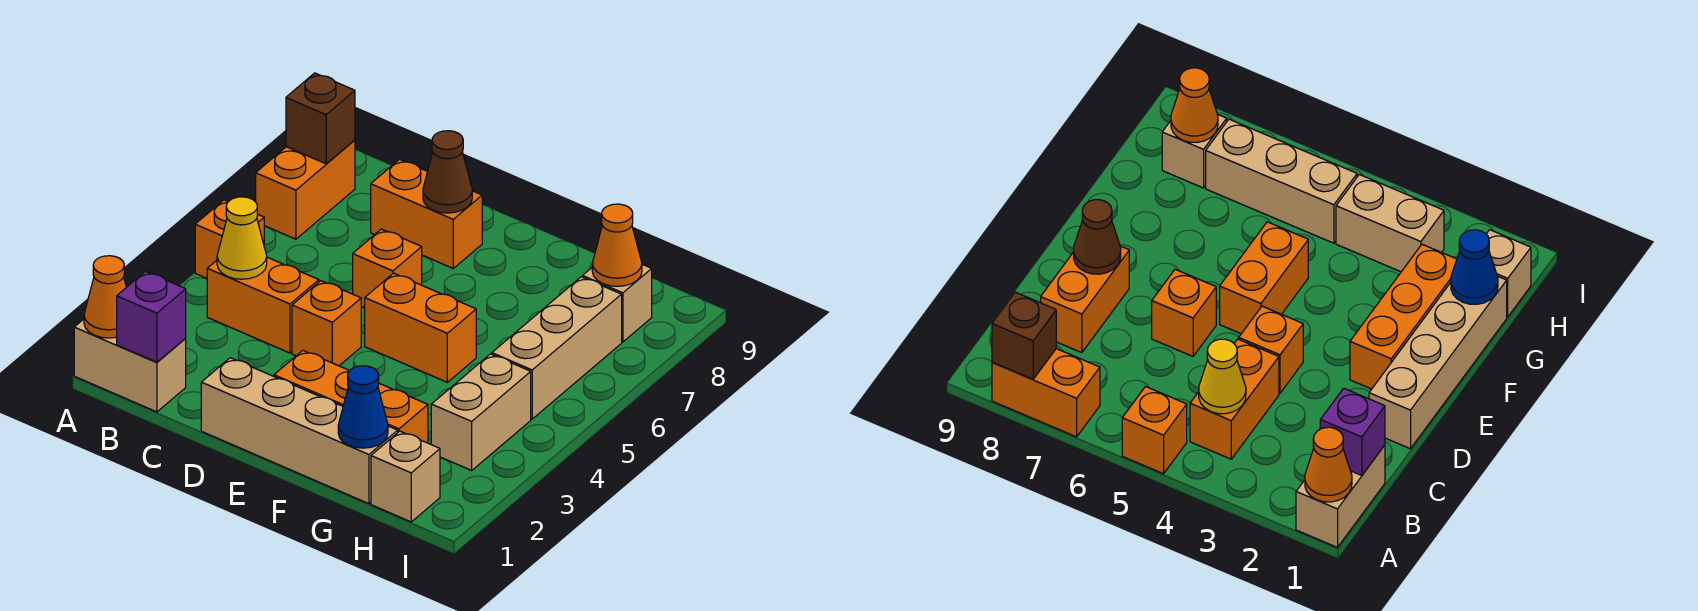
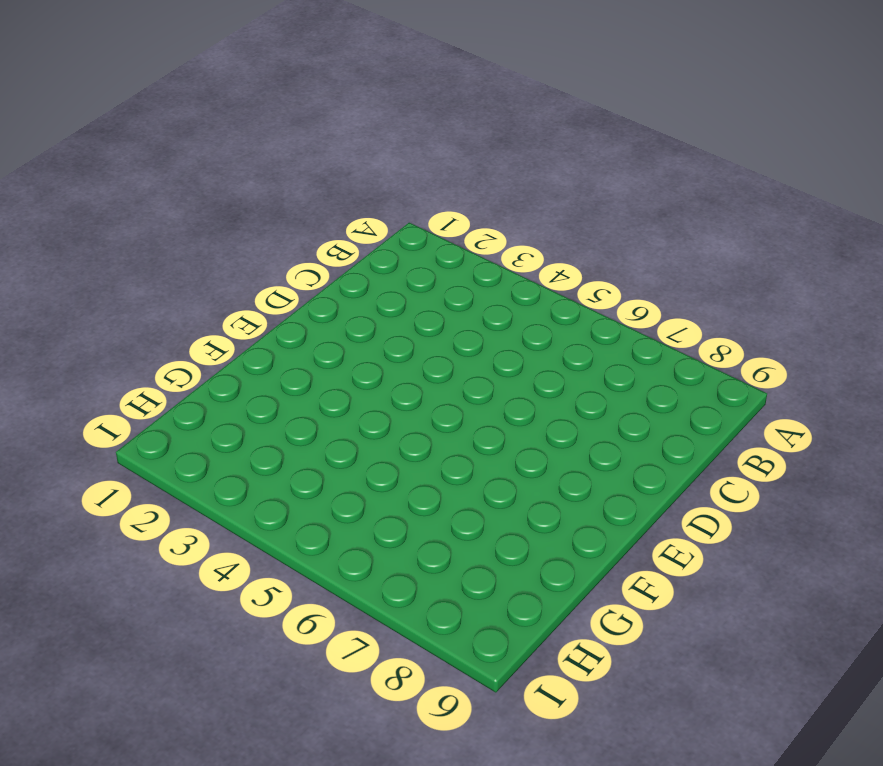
none -> tan 1x2 brick [74,319,186,412]
none -> orange 1x1 brick [195,200,264,278]
none -> orange 1x2 brick [256,140,355,239]

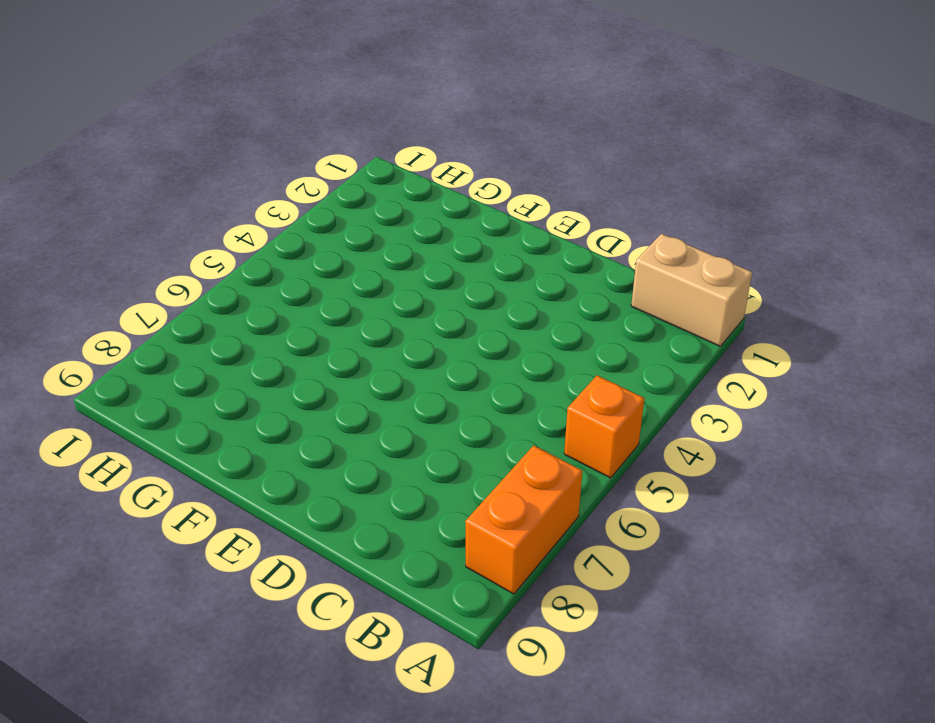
none -> orange 1x2 brick [207,257,319,353]
none -> orange 1x2 brick [371,159,482,268]
none -> tan 1x4 brick [201,358,398,504]

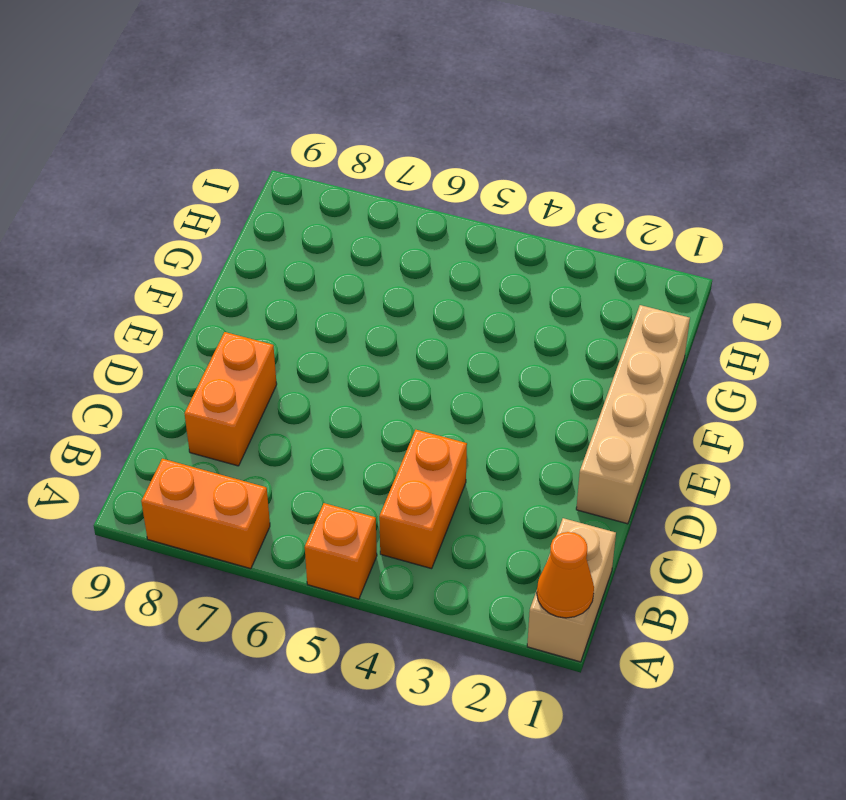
none -> orange 1x1 brick [292,281,361,366]
none -> orange 1x1 brick [353,229,422,308]
none -> orange 1x3 brick [274,351,428,443]

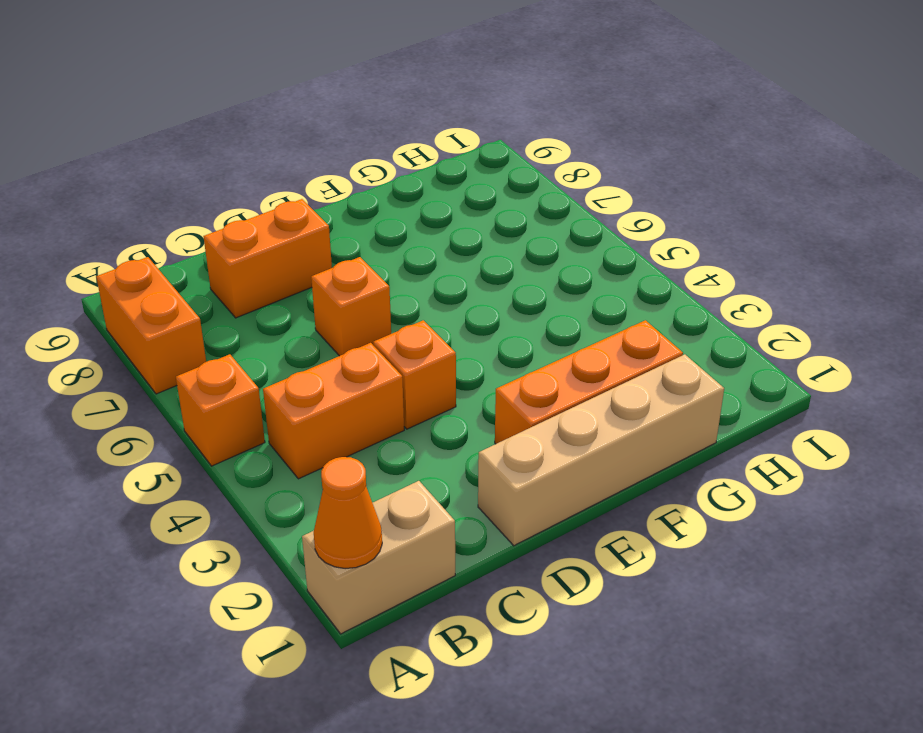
none -> orange 1x2 brick [365,273,476,382]
none -> tan 1x1 brick [371,431,440,522]
none -> tan 1x2 brick [431,354,531,470]

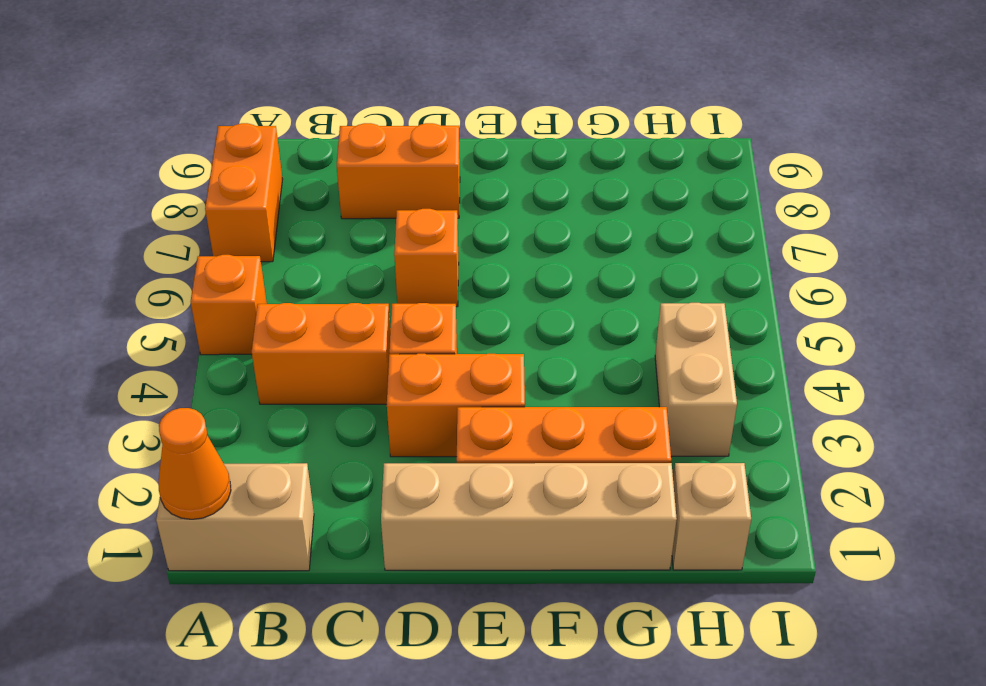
orange 1x2 brick [387,354,525,457] -> orange 1x2 brick moved to [365,273,476,382]
none -> tan 1x3 brick [492,277,622,419]
none -> tan 1x1 brick [583,264,652,342]
none -> brown 1x1 brick [286,73,355,164]

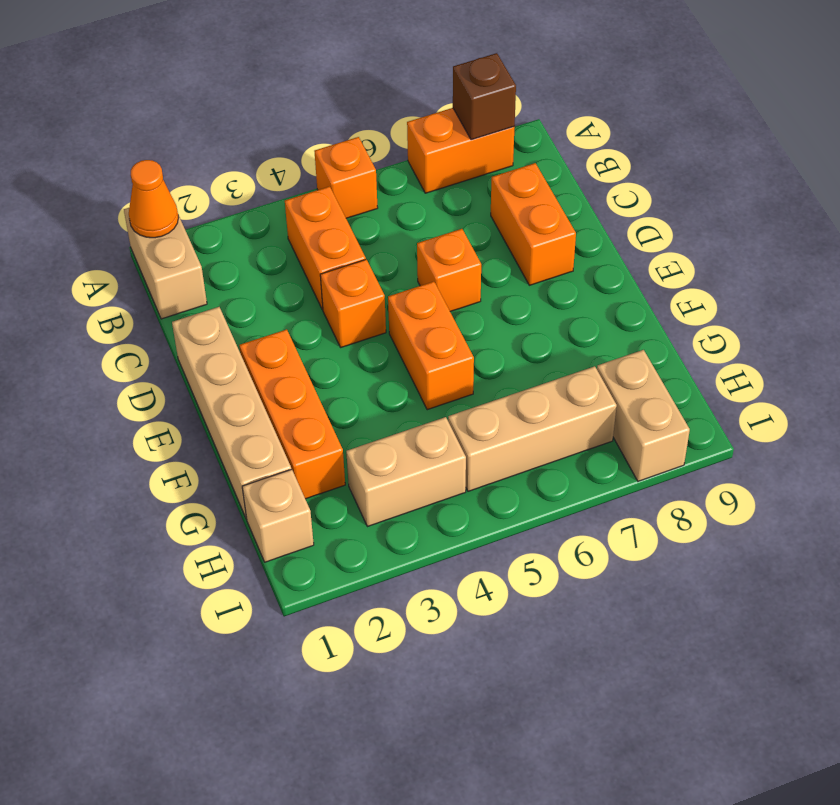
tan 1x2 brick [597,350,690,481] -> tan 1x1 brick [583,264,652,342]
none -> purple 1x1 brick [117,271,186,362]
none -> yellow 1x1 cone [217,197,267,279]
none -> brown 1x1 cone [423,131,472,213]

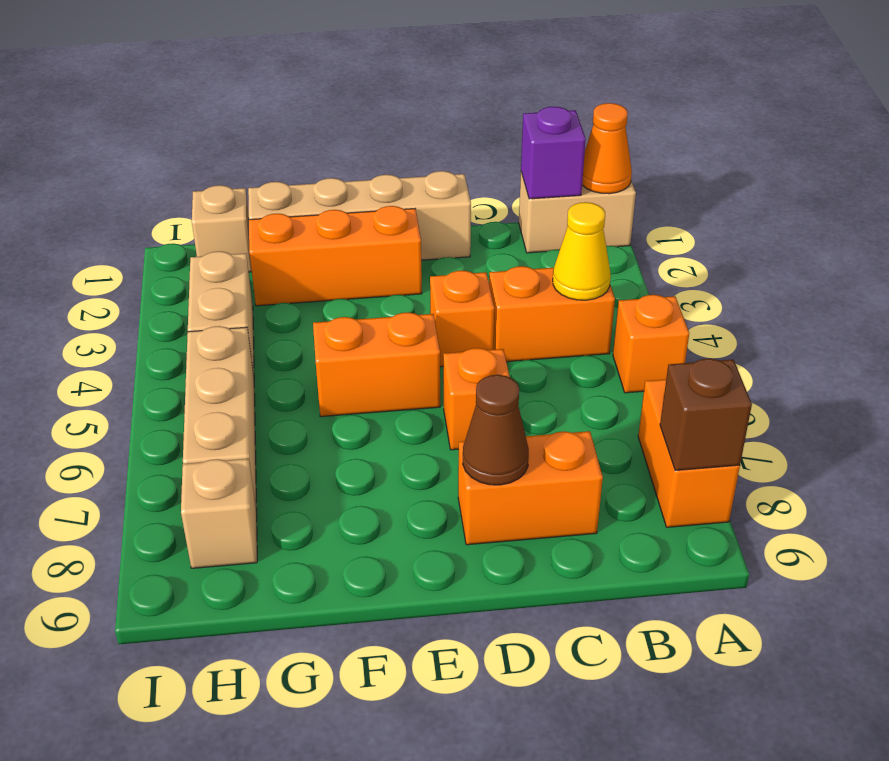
none -> blue 1x1 cone [338,366,388,448]
none -> orange 1x1 cone [592,204,642,286]

